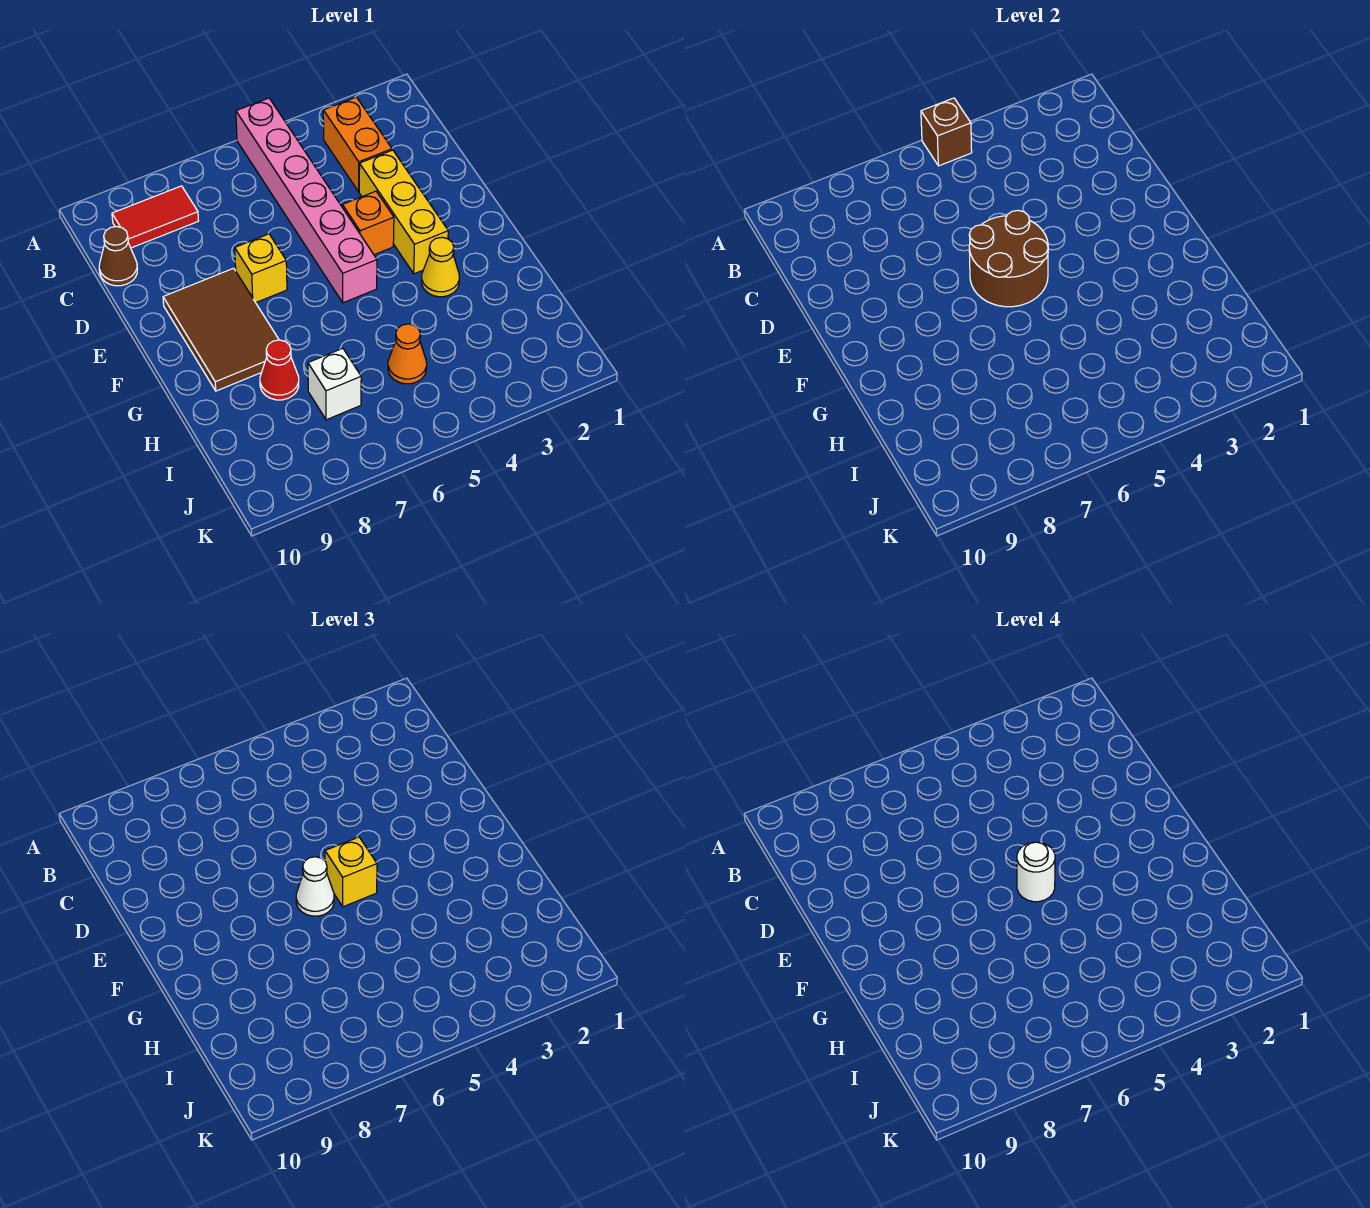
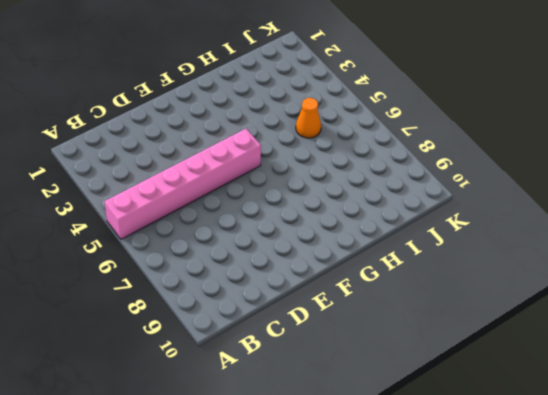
none -> orange 1x2 brick [323,97,392,192]
none -> red 1x2 tile [112,186,198,248]
none -> brown 1x1 cone [99,227,138,286]

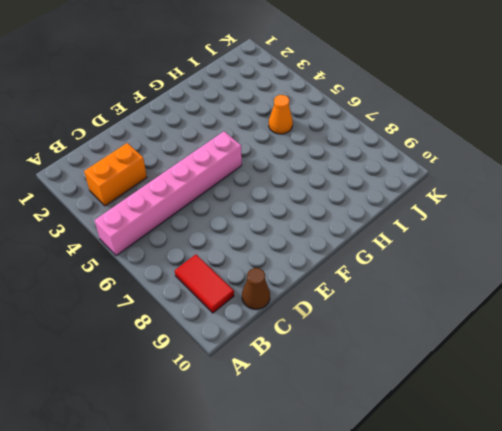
none -> yellow 1x3 brick [359,150,448,274]
none -> orange 1x1 brick [342,191,394,255]
none -> yellow 1x1 brick [235,234,287,303]

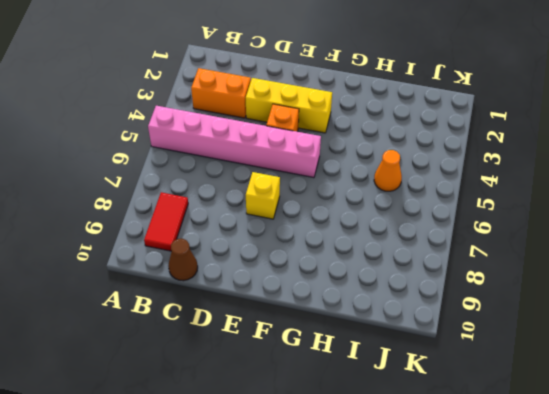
none -> brown 2x3 tile [163,268,279,391]
none -> yellow 1x1 cone [422,237,459,297]
none -> red 1x1 cone [260,340,299,400]

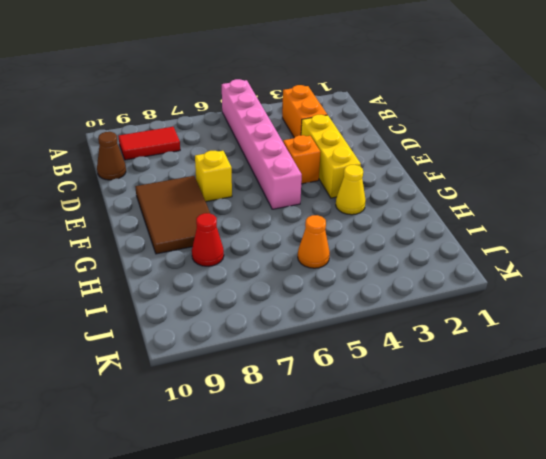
none -> white 1x1 brick [308,348,361,420]
none -> brown 1x1 brick [921,98,972,166]
none -> brown 2x2 round brick [969,210,1048,307]

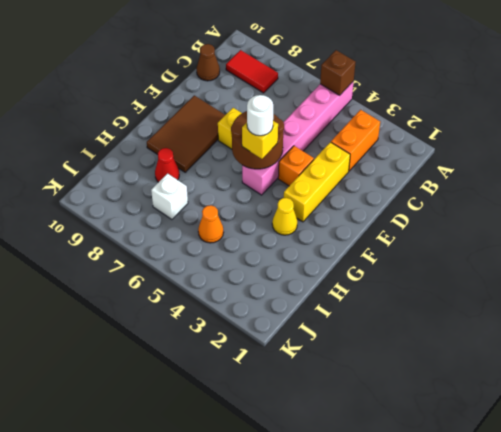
none -> white 1x1 cone [296,857,334,916]

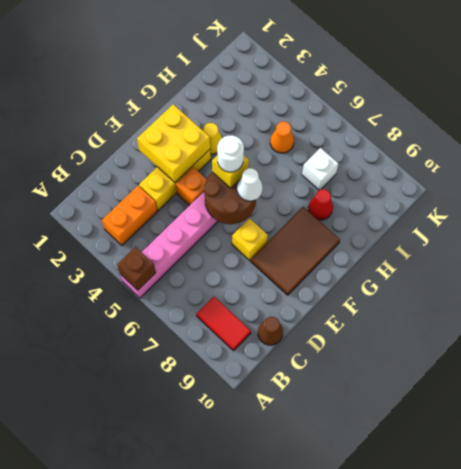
yellow 2x2 brick [137,104,210,182] -> none

